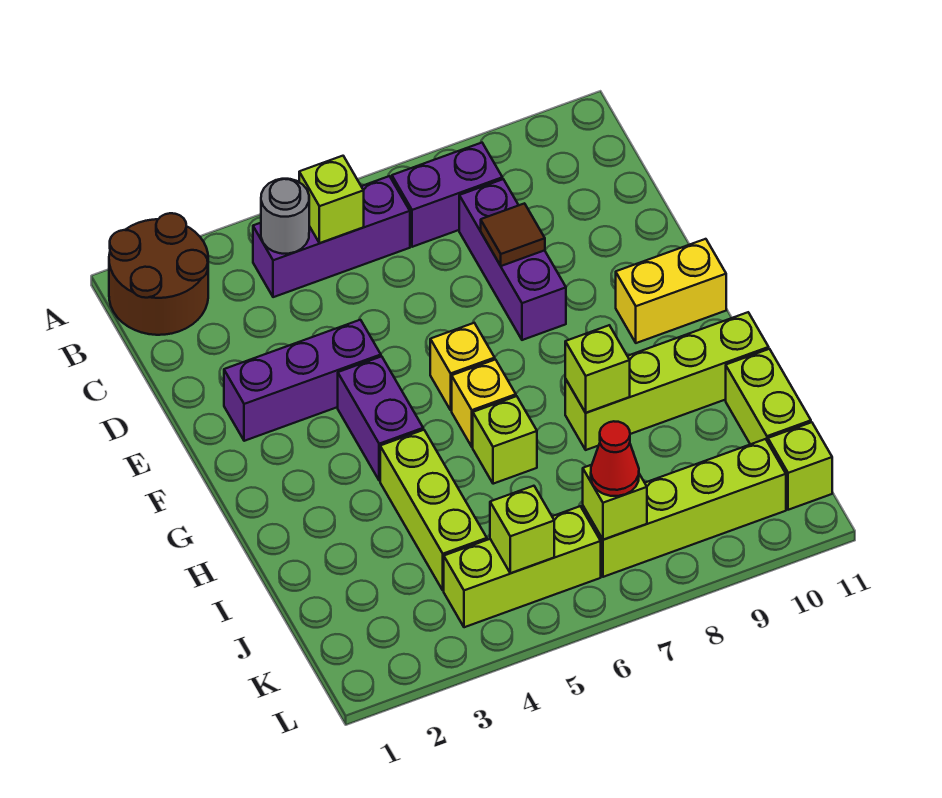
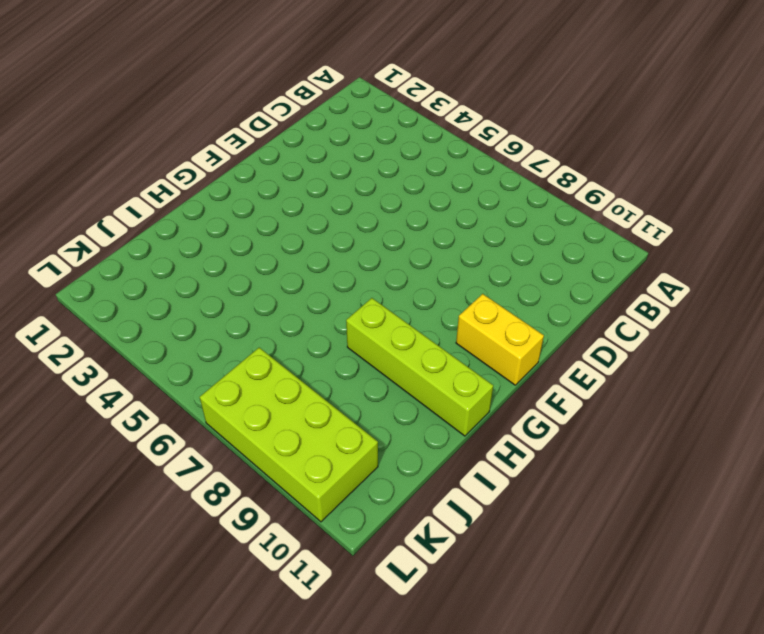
lime 2x4 brick [200,348,378,522] -> lime 1x4 brick [583,439,786,577]
none -> brown 2x2 round brick [109,213,208,335]
none -> purple 1x3 brick [253,176,410,297]
none -> purple 1x2 brick [392,143,502,247]

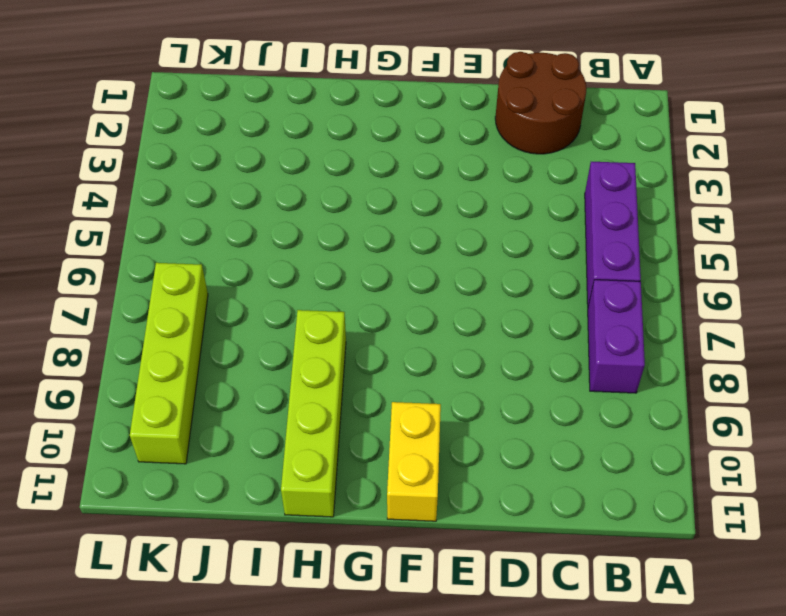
brown 2x2 round brick [495,52,587,154] -> brown 2x2 round brick moved to [109,213,208,335]
none -> purple 1x3 brick [459,179,566,340]
none -> purple 1x3 brick [224,320,381,441]
none -> purple 1x2 brick [338,356,423,481]

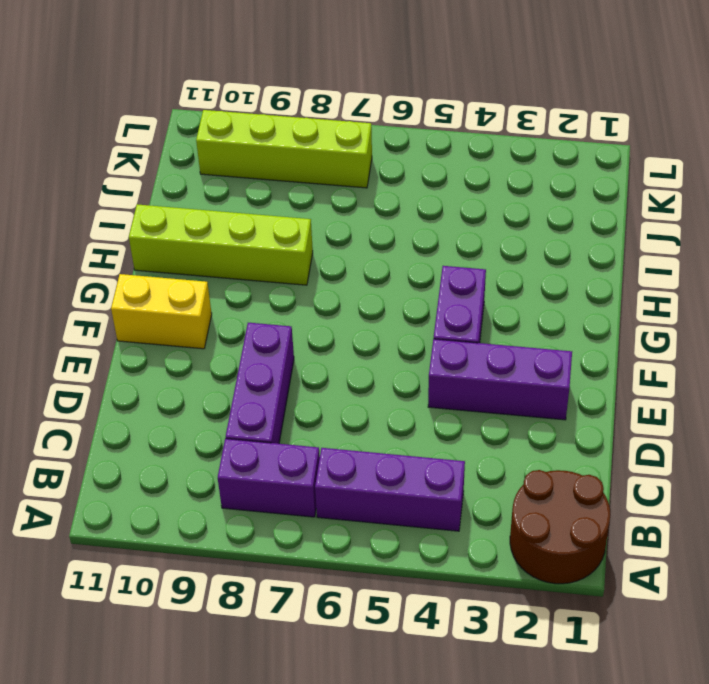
none -> yellow 1x1 brick [430,323,495,410]
none -> yellow 1x1 brick [452,360,516,447]
none -> lime 1x3 brick [380,430,487,591]

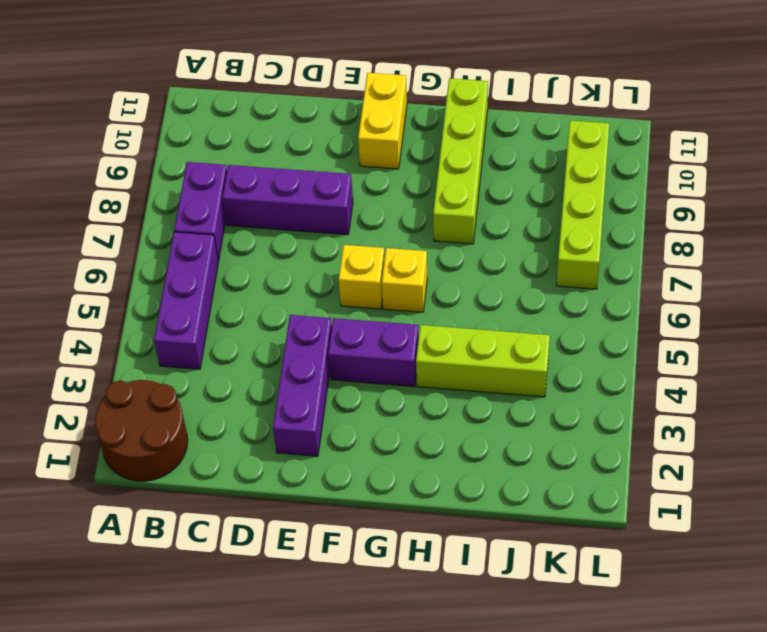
none -> lime 1x1 brick [473,396,537,484]
none -> lime 1x2 brick [726,349,811,444]
none -> lime 1x3 brick [444,506,601,627]

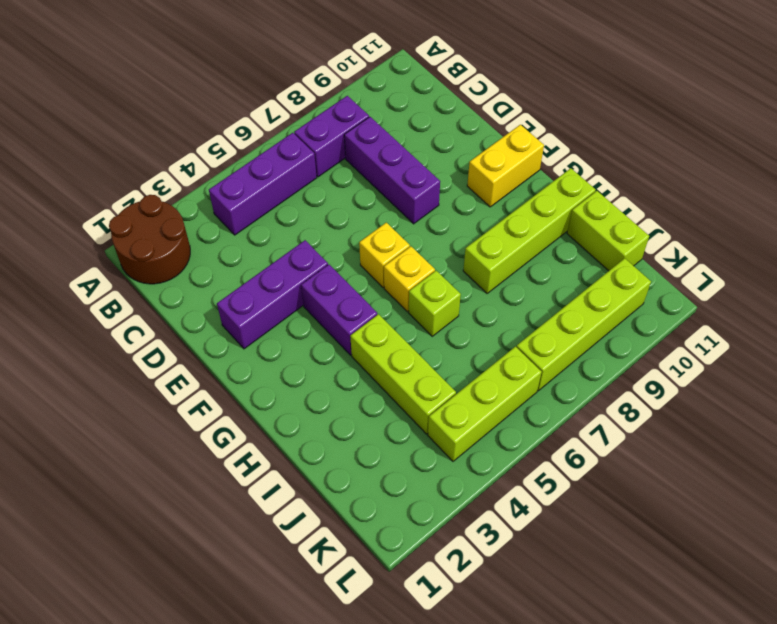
none -> lime 1x1 brick [768,422,832,510]
none -> grey 1x1 round brick [261,179,309,254]
none -> lime 1x1 brick [299,156,364,243]

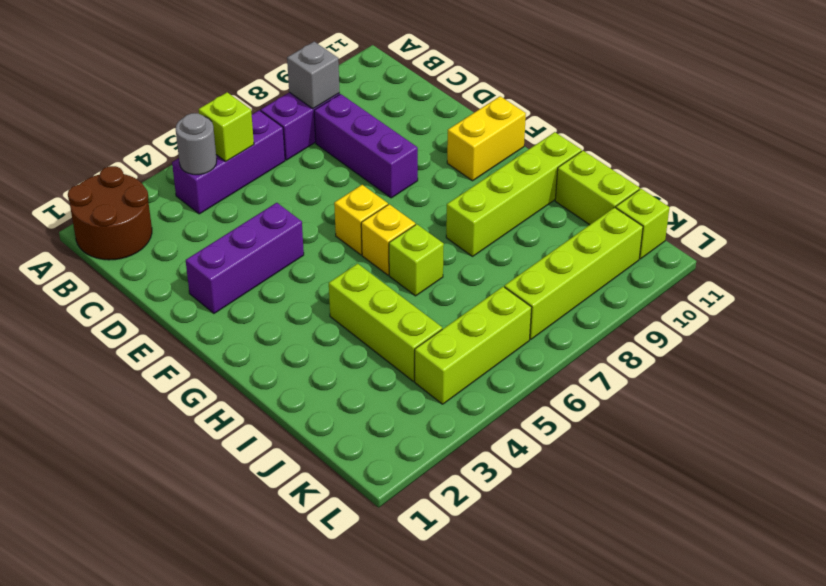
grey 1x1 brick [287,42,340,109] -> none
none -> purple 1x2 brick [338,356,423,481]
none -> brown 1x1 tile [481,203,545,266]
none -> lime 1x1 brick [565,325,630,413]

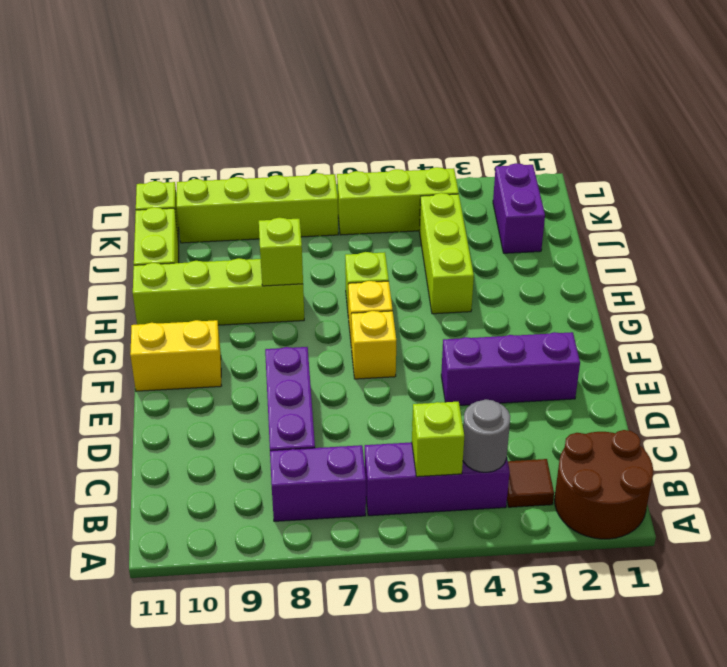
brown 1x1 tile [507,459,554,507] -> brown 1x1 tile moved to [481,203,545,266]
purple 1x2 brick [493,163,545,253] -> purple 1x2 brick moved to [338,356,423,481]
none -> lime 1x1 brick [490,486,554,573]
none -> lime 1x1 brick [583,465,647,540]
none -> red 1x1 cone [591,421,639,496]

